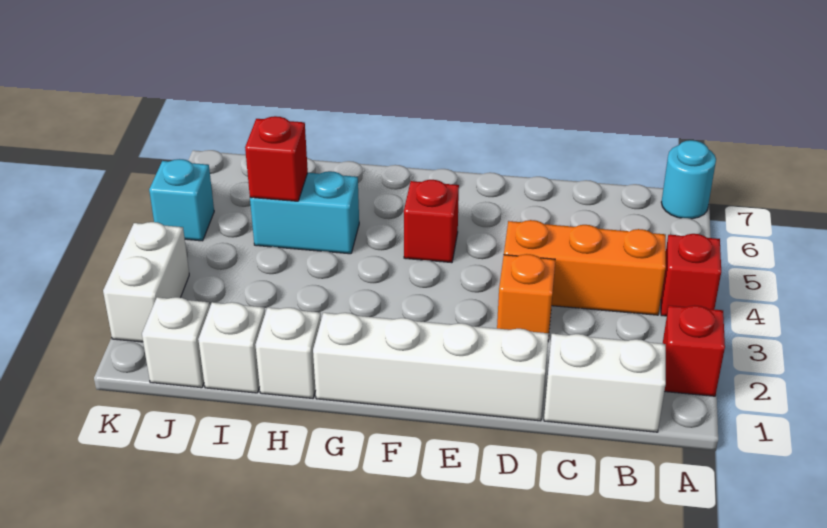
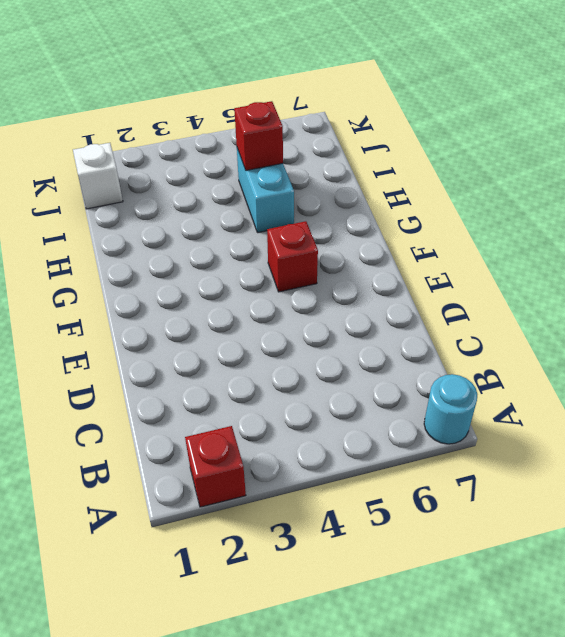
none -> red 1x1 brick [661,234,721,316]
none -> white 1x2 brick [544,334,666,432]
none -> orange 1x3 brick [504,220,666,315]

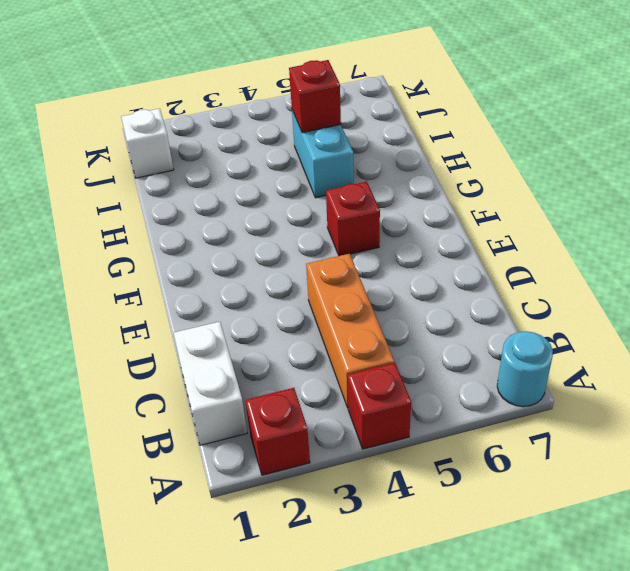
none -> white 1x4 brick [313,313,549,421]
none -> orange 1x1 brick [497,254,555,339]
none -> white 1x1 brick [256,308,321,398]

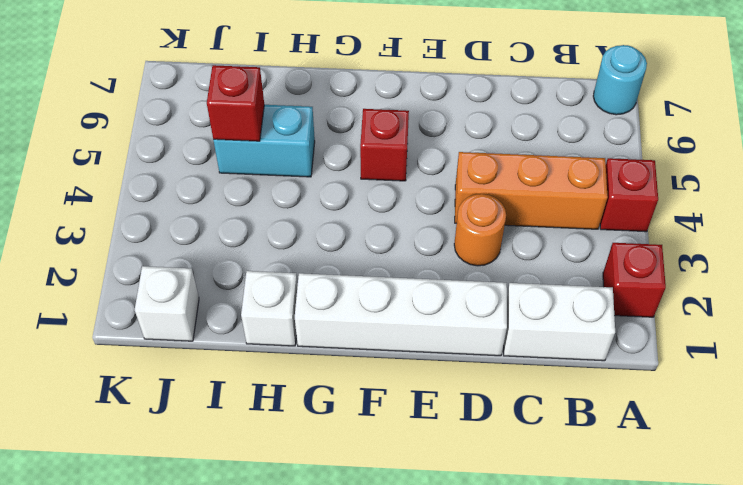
orange 1x1 round brick [454,194,506,266] -> orange 1x1 brick [497,254,555,339]
none -> white 1x1 brick [198,302,265,393]
none -> white 1x2 brick [103,222,189,342]
none -> cyan 1x1 brick [149,159,214,241]

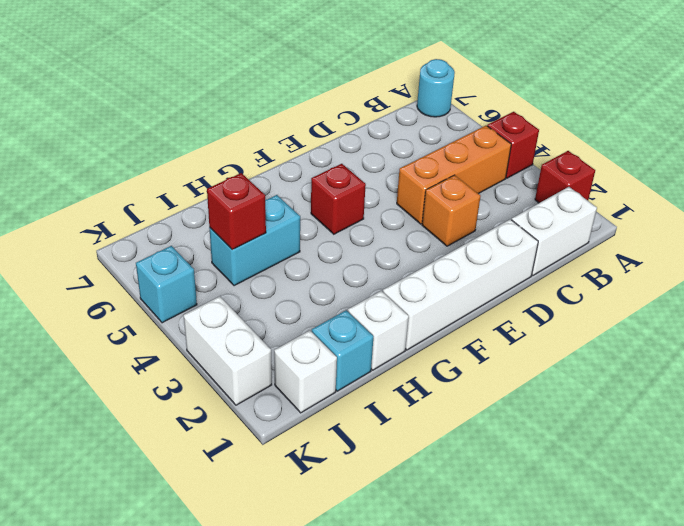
cyan 1x1 brick [312,310,374,391] -> white 1x1 brick [198,302,265,393]

